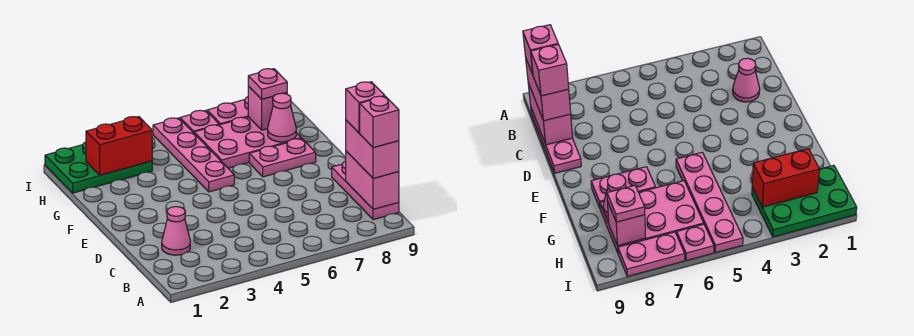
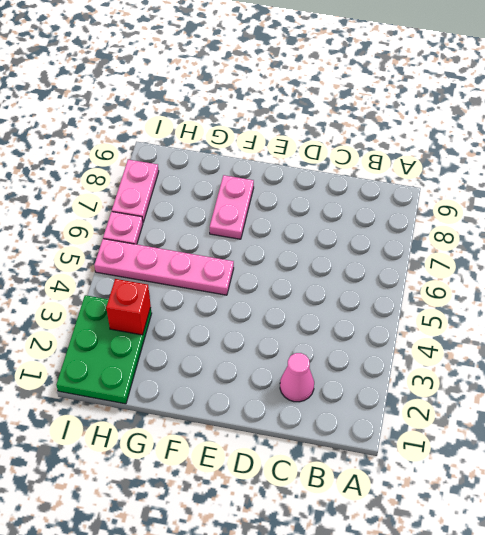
red 1x1 brick [106,279,151,335] -> red 1x2 brick [86,117,152,175]
none -> pink 1x3 plate [332,161,399,220]
none -> pink 2x3 plate [194,117,301,168]
none -> pink 1x2 brick [346,151,399,209]

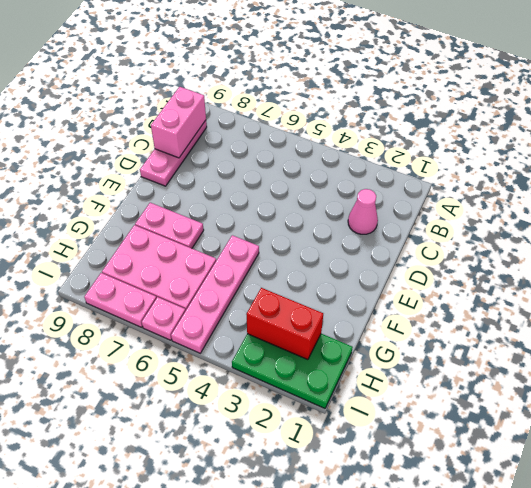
none -> pink 1x1 cone [268,93,296,142]
none -> pink 1x1 brick [248,86,287,130]
none -> pink 1x2 brick [346,120,399,179]

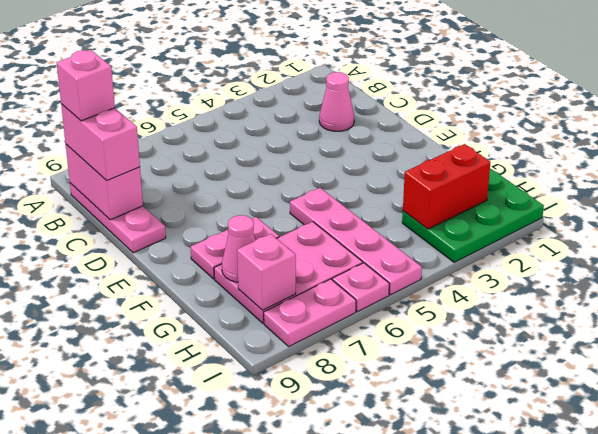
none -> pink 1x1 plate [248,69,287,99]
none -> pink 1x1 brick [346,82,385,133]

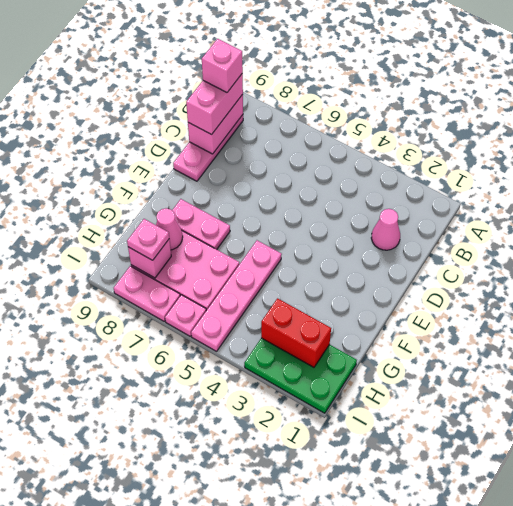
none -> pink 1x1 brick [346,82,385,133]

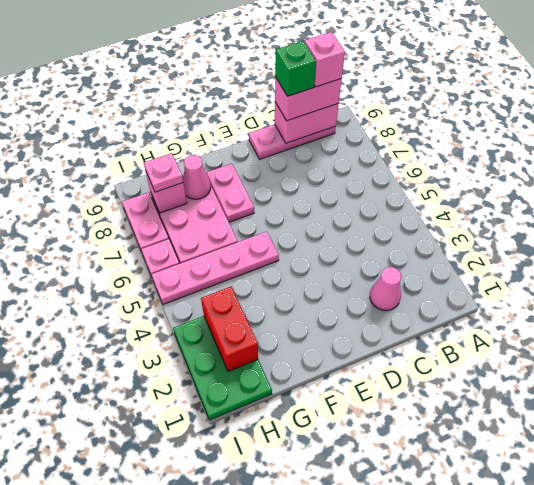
green 1x1 brick [275,41,316,96] -> pink 1x1 brick [346,82,385,133]

